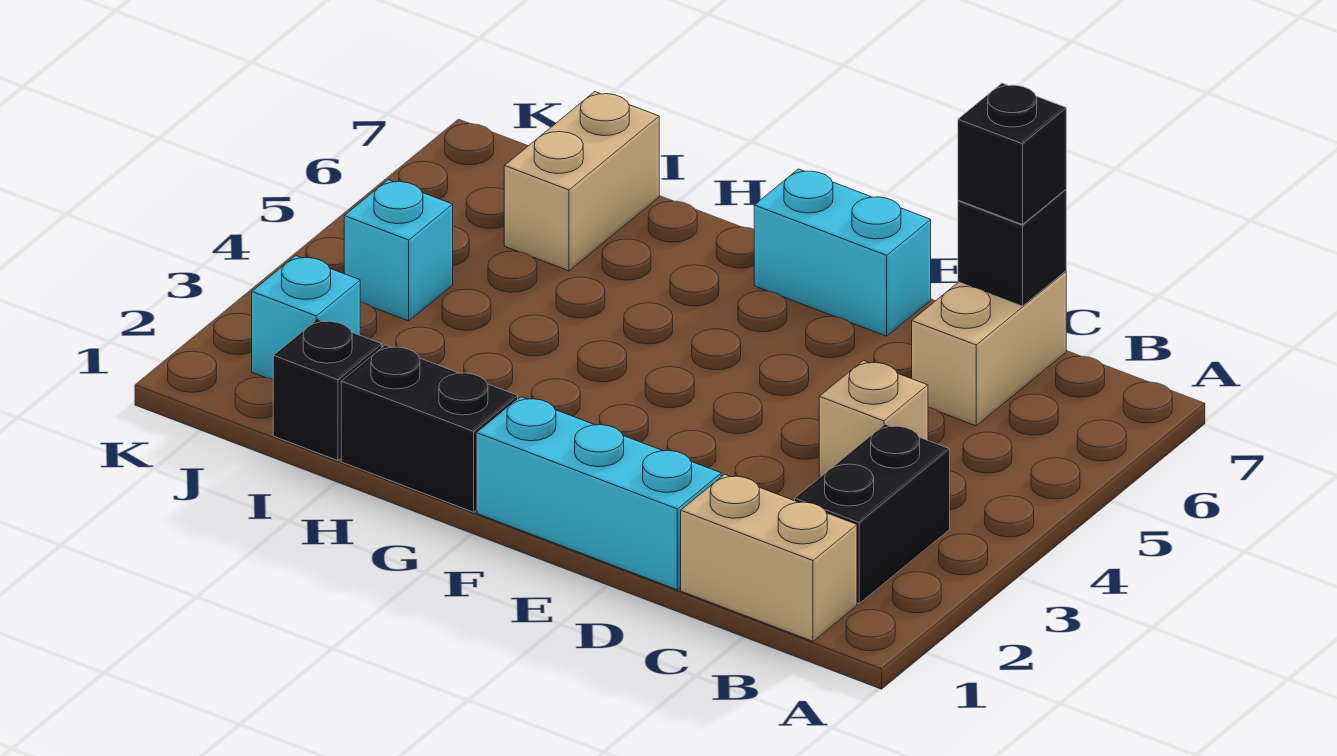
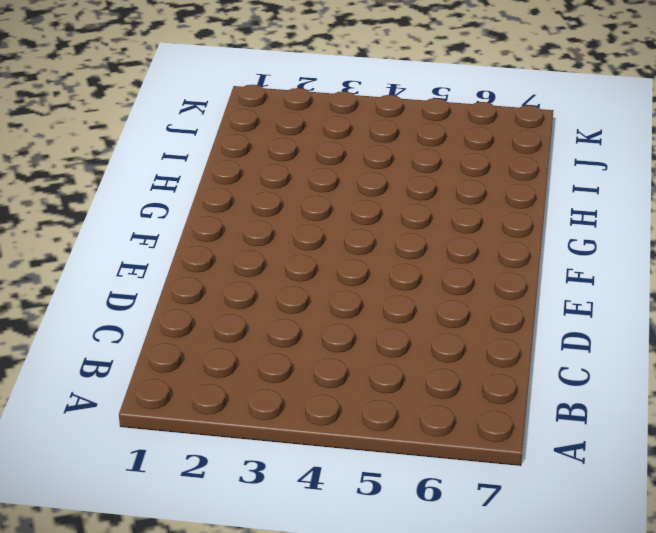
none -> tan 1x2 brick [681,474,857,641]
none -> black 1x2 brick [795,424,950,603]
none -> tan 1x1 brick [819,360,928,477]

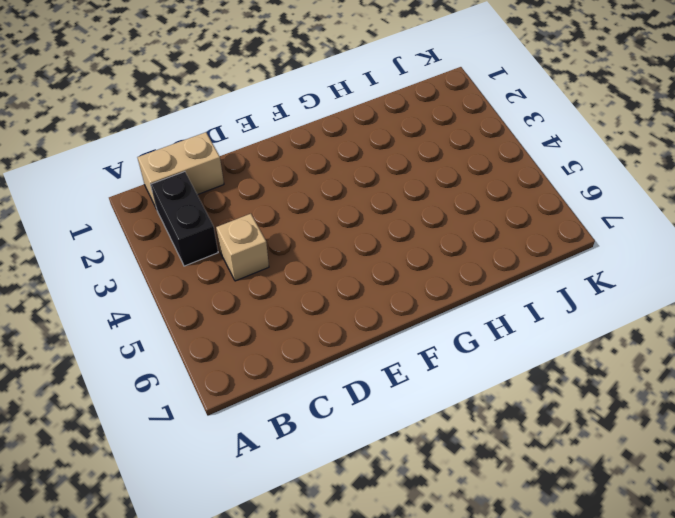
none -> tan 1x2 brick [912,271,1066,426]
none -> cyan 1x3 brick [477,397,721,590]
none -> cyan 1x2 brick [754,169,931,336]

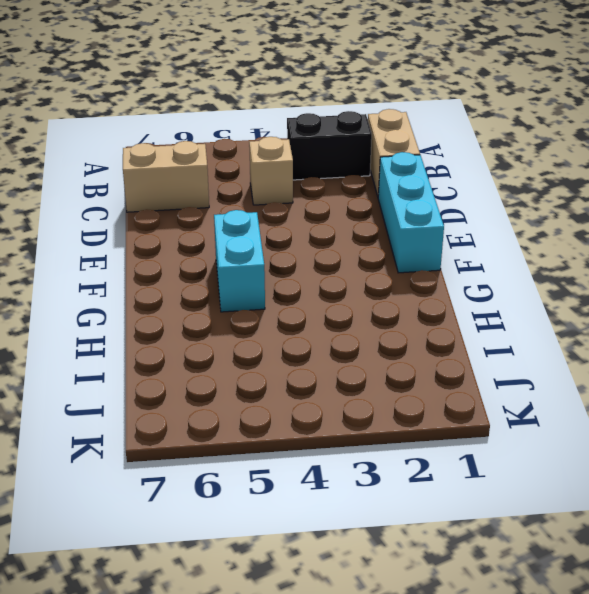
cyan 1x2 brick [214,210,265,312] -> cyan 1x2 brick moved to [754,169,931,336]
none -> black 1x2 brick [341,345,518,512]
none -> black 1x1 brick [273,319,382,461]
none -> tan 1x2 brick [504,92,659,271]

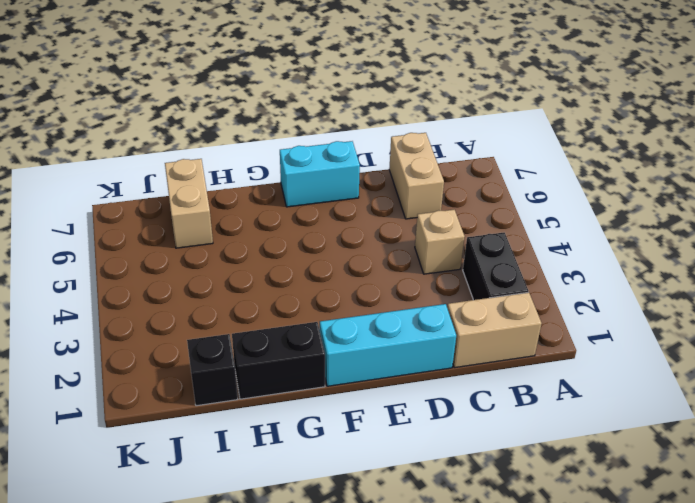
none -> cyan 1x1 brick [252,256,360,379]
none -> cyan 1x1 brick [344,180,453,321]
none -> black 1x1 brick [958,189,1066,306]

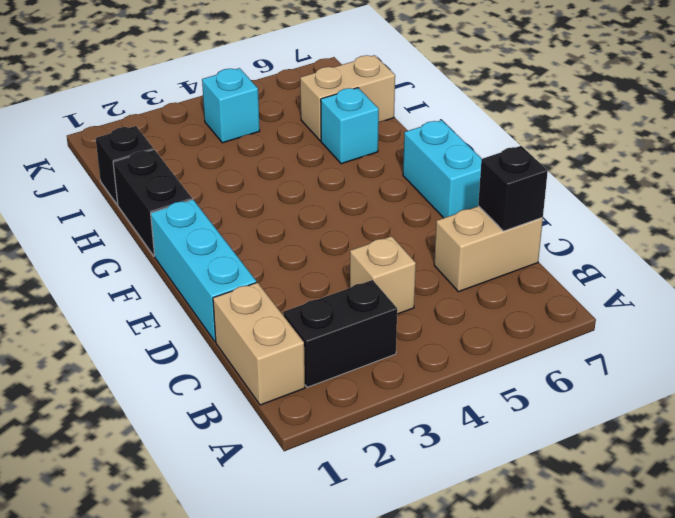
cyan 1x1 brick [321,88,379,164] -> cyan 1x1 brick moved to [252,256,360,379]
none -> black 1x1 brick [958,83,1066,225]

